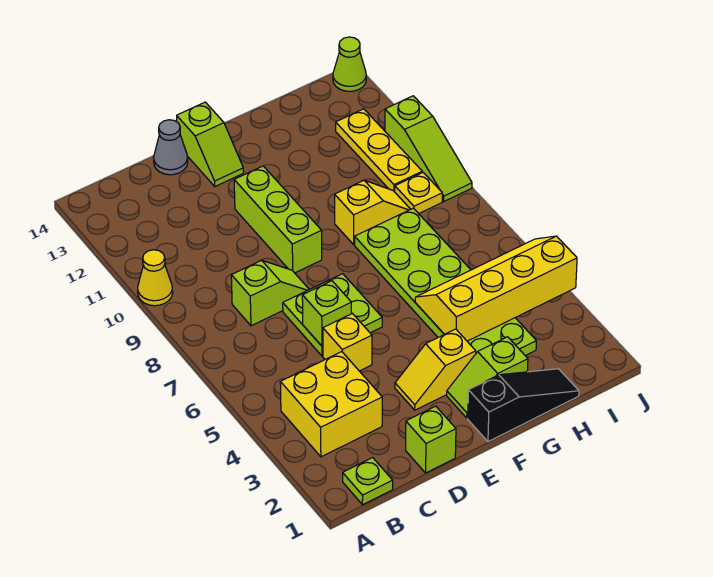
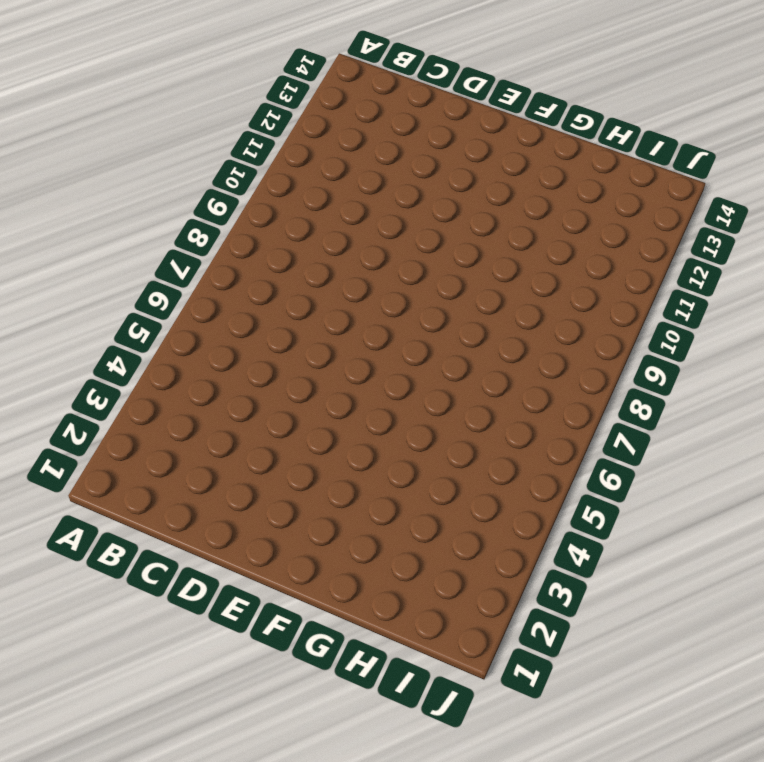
none -> yellow 1x1 cone [138,250,173,306]
none -> lime 1x1 plate [343,458,393,505]
none -> yellow 2x2 brick [280,352,382,457]

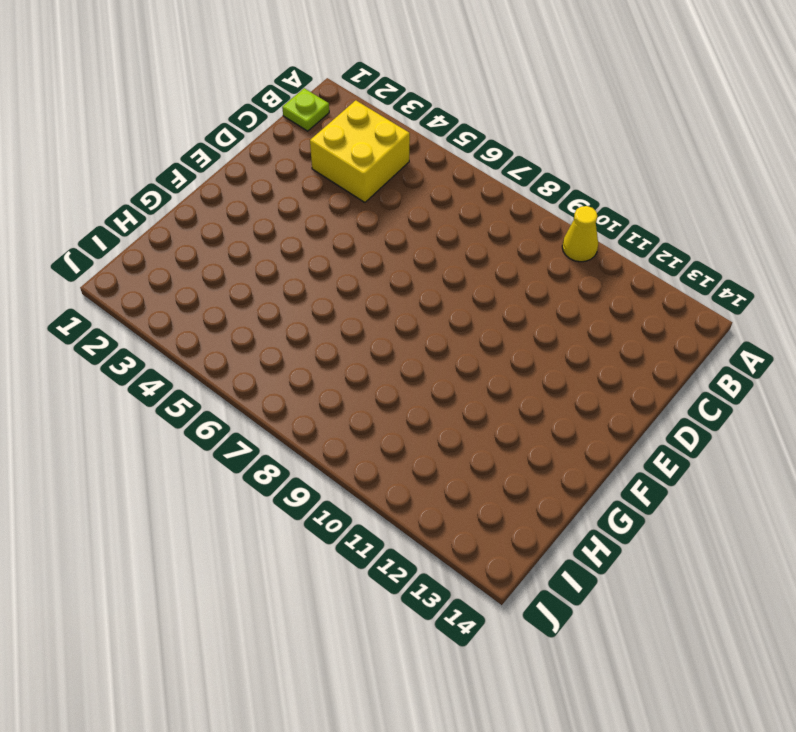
none -> lime 1x2 slope [231,260,309,326]
none -> lime 1x1 brick [406,406,456,473]
none -> yellow 1x1 brick [323,314,372,371]

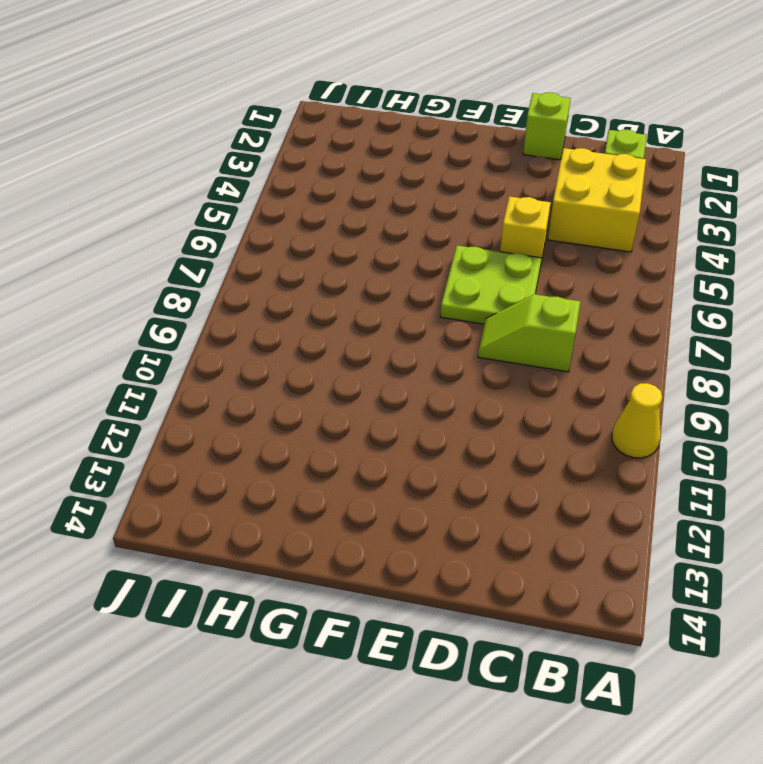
none -> grey 1x1 cone [154,120,188,175]
none -> yellow 1x2 slope [395,329,476,410]
none -> lime 1x3 brick [234,166,322,273]

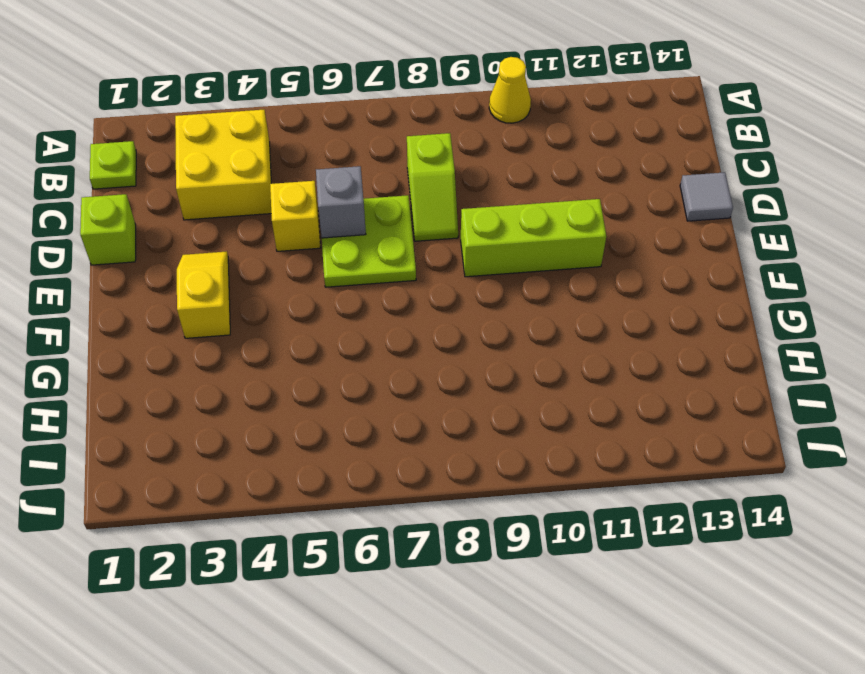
grey 1x1 brick [316,166,366,238] -> lime 1x1 brick [302,281,352,346]
grey 1x1 tile [680,172,733,221] -> grey 1x1 cone [154,120,188,175]
none -> lime 1x2 slope [177,102,244,186]
none -> black 1x3 slope [468,369,579,442]
none -> lime 1x2 slope [447,337,528,418]

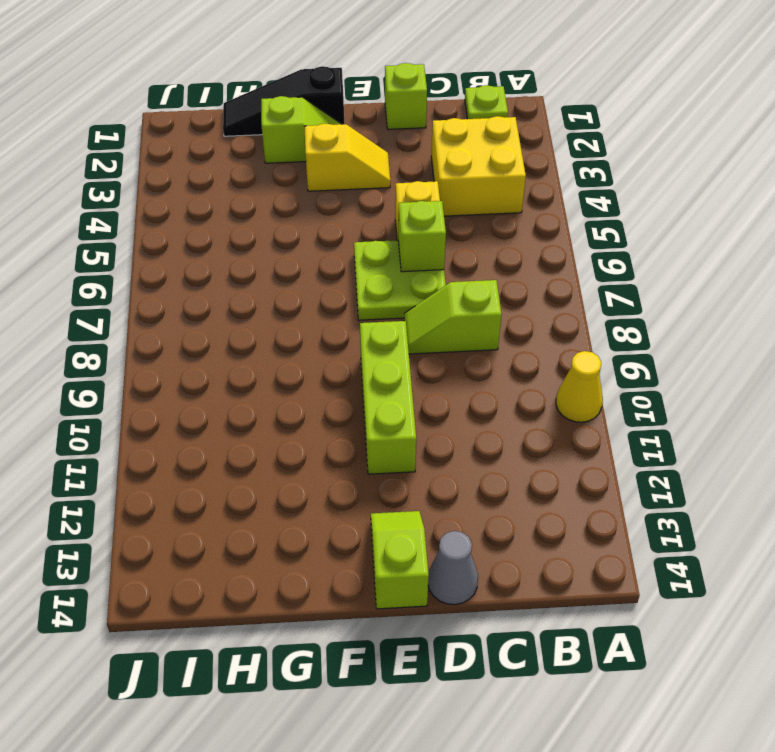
none -> lime 2x6 plate [355,208,536,356]
none -> yellow 1x2 slope [335,180,411,244]
none -> yellow 1x1 plate [395,172,442,213]

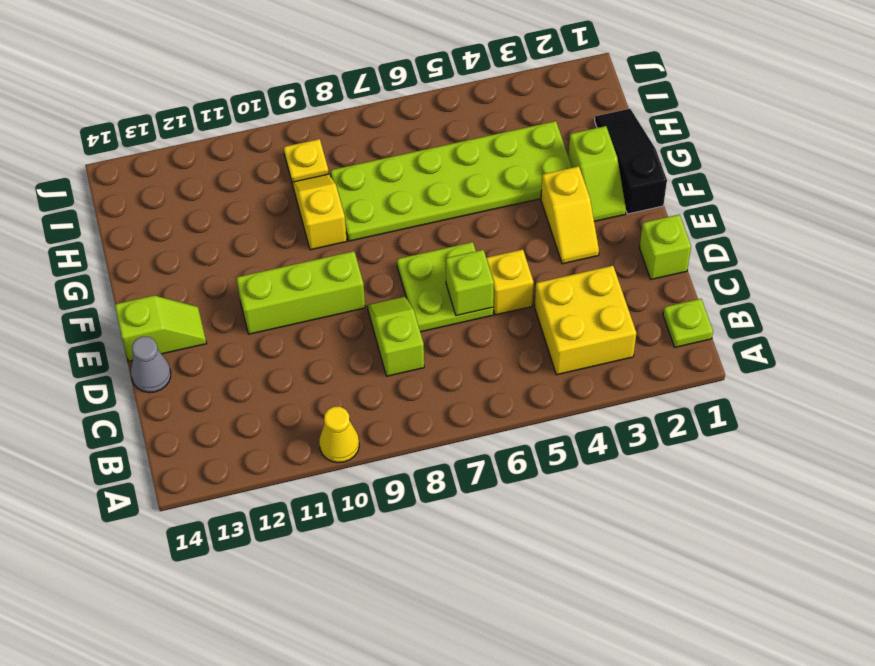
none -> yellow 1x3 plate [336,109,422,192]
none -> lime 1x3 slope [385,96,472,201]
none -> lime 1x1 cone [333,37,366,91]

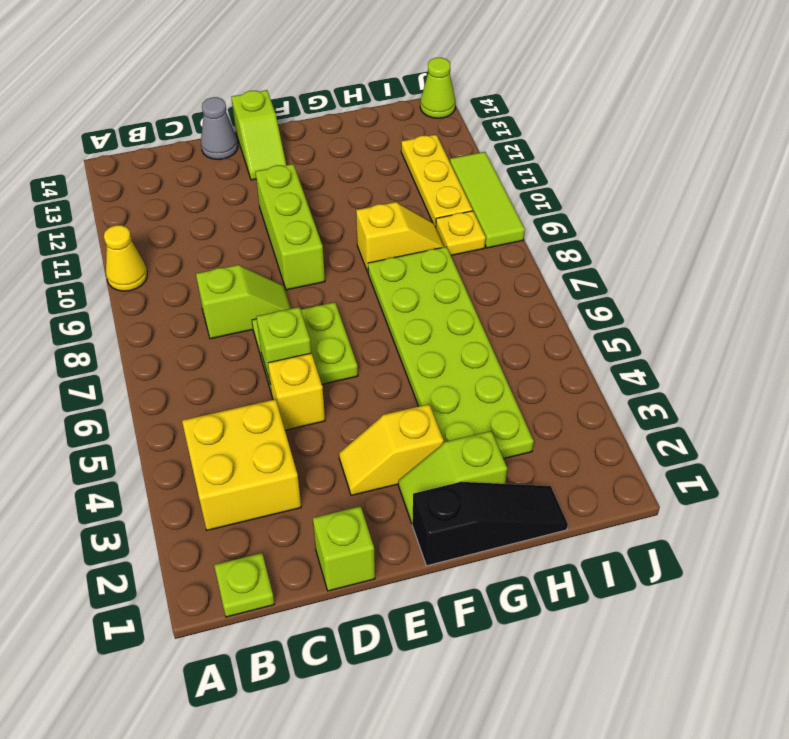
lime 1x3 tile [450,152,525,248] -> lime 1x3 slope [385,96,472,201]
none -> yellow 2x4 slope [415,236,577,341]

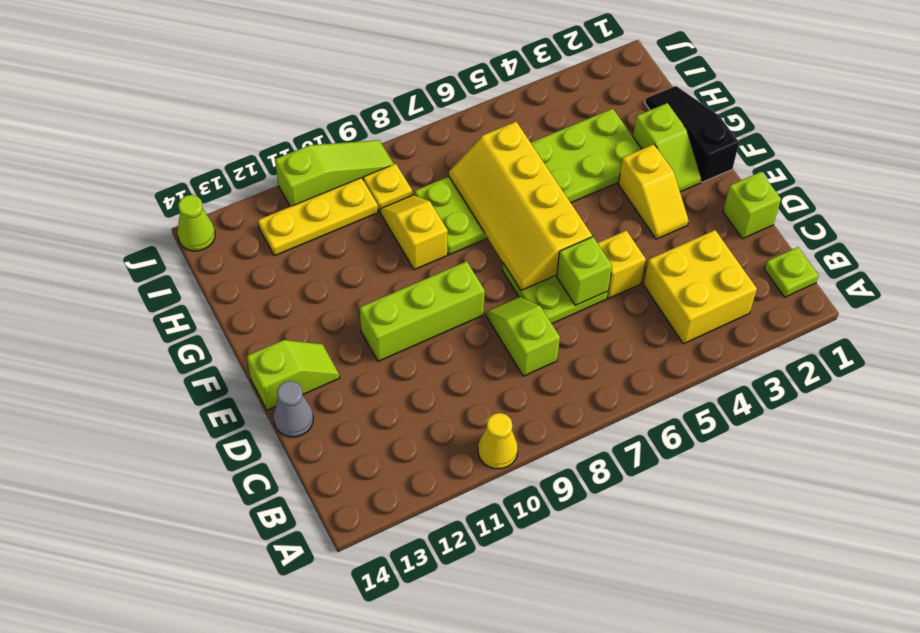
yellow 2x4 slope [449,122,592,290] -> yellow 2x4 slope moved to [415,236,577,341]

